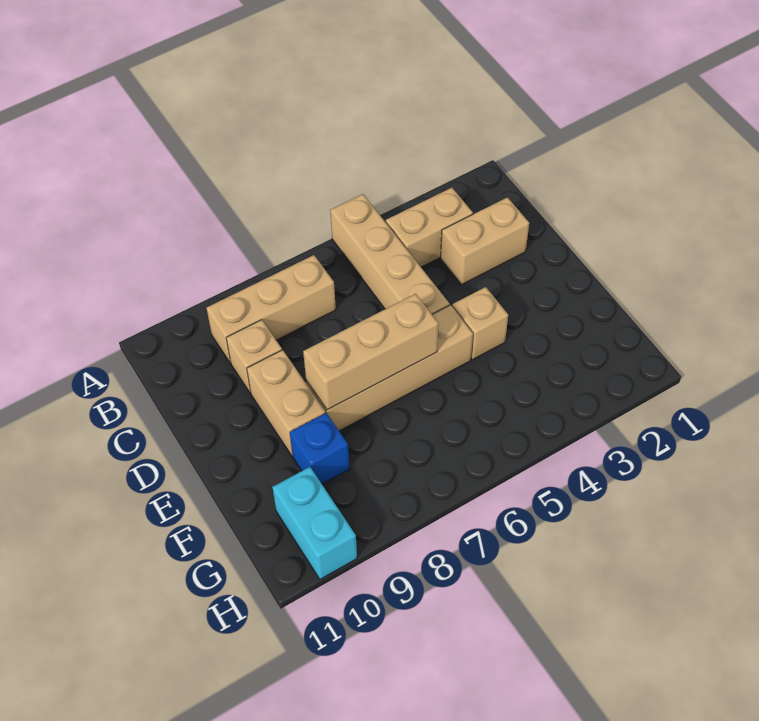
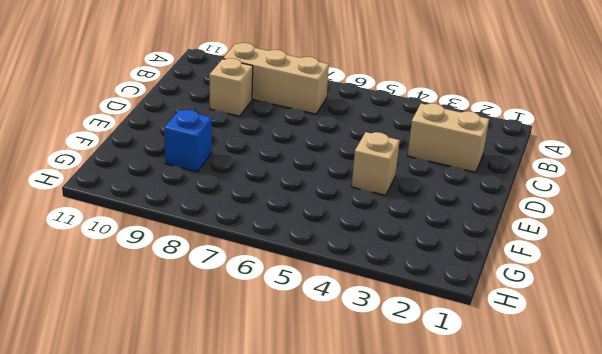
none -> tan 1x4 brick [330,194,450,314]
none -> tan 1x2 brick [386,188,473,267]

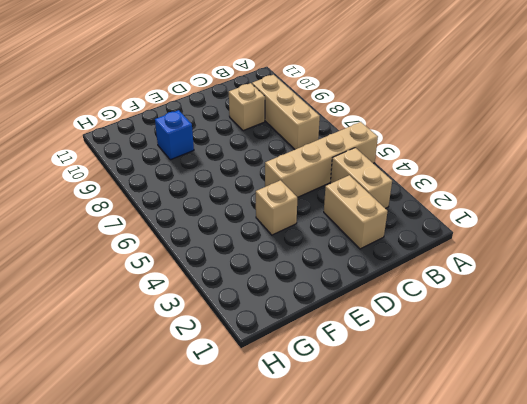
none -> tan 1x2 brick [247,350,325,456]
none -> tan 1x4 brick [306,305,473,431]

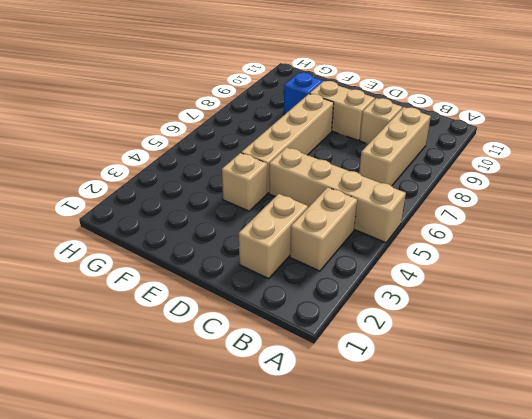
none -> cyan 1x2 brick [272,467,357,579]
none -> tan 1x3 brick [303,294,438,410]

